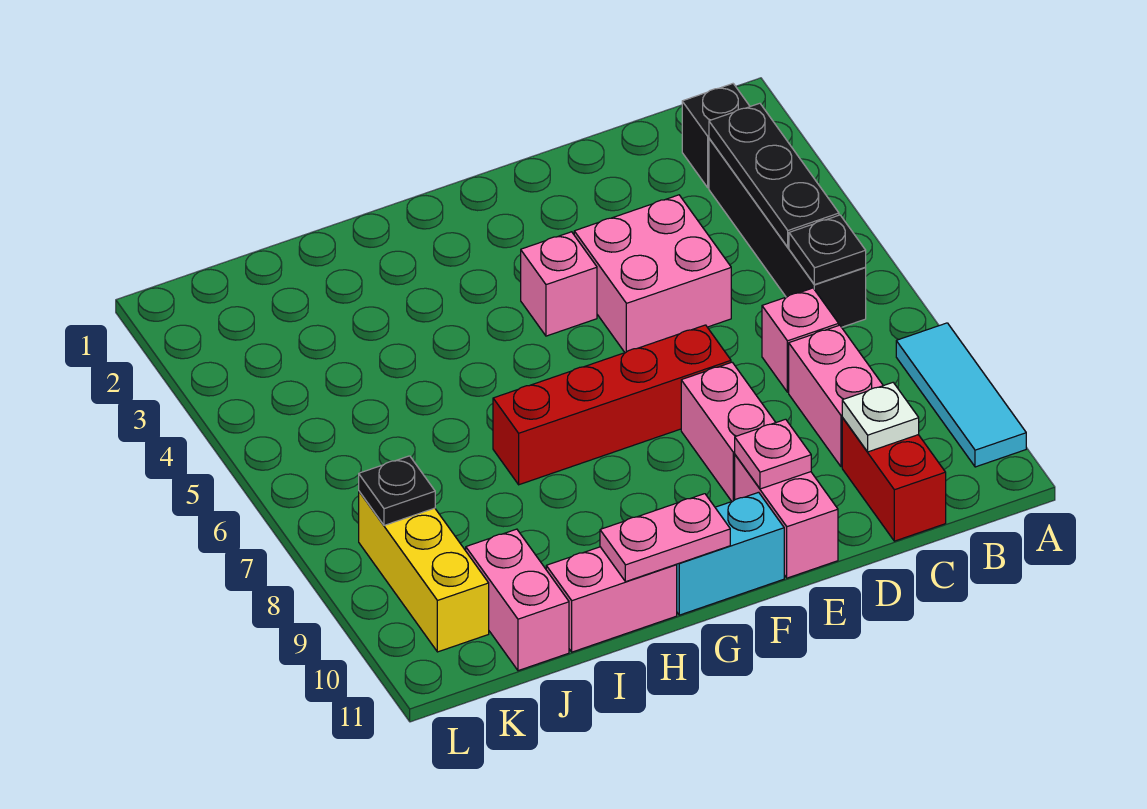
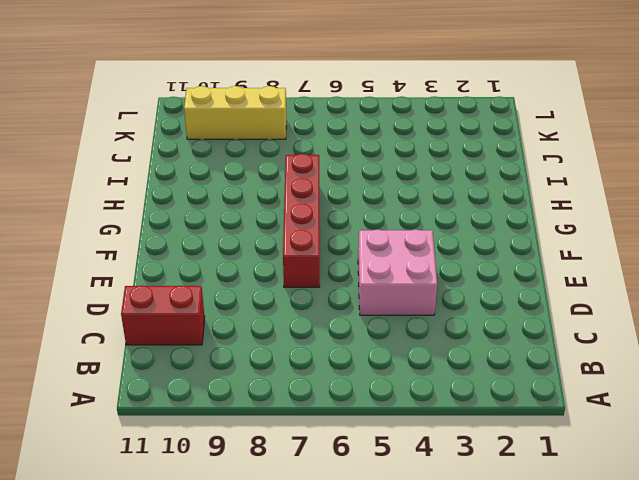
none -> cyan 1x3 tile [896,323,1026,467]
none -> black 1x1 brick [682,84,750,188]
none -> black 1x4 brick [709,138,866,327]

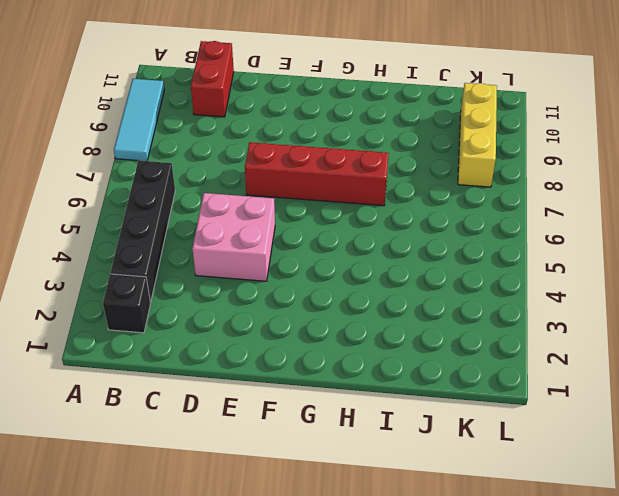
none -> pink 1x1 brick [762,288,839,392]
none -> pink 1x2 brick [789,325,883,467]
none -> pink 1x2 brick [681,362,776,501]

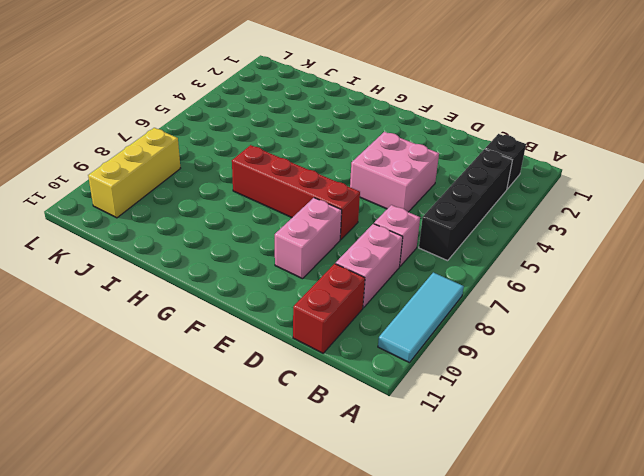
none -> pink 1x2 brick [735,455,838,578]
none -> pink 1x1 brick [521,232,597,336]
none -> cyan 1x2 brick [677,492,784,615]

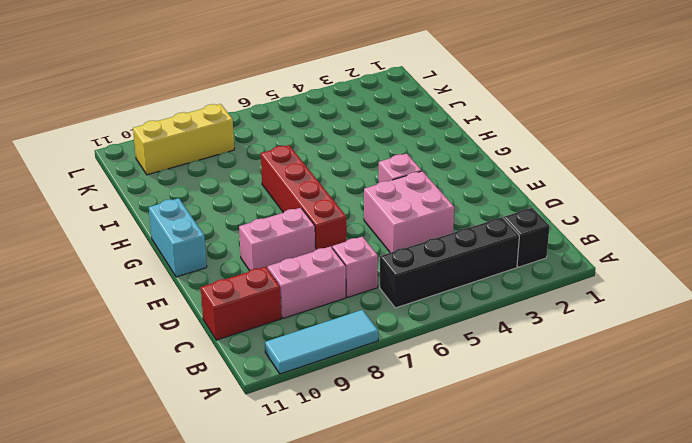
none -> pink 1x2 brick [735,455,838,578]
none -> pink 1x2 brick [546,547,677,652]
none -> pink 1x2 brick [466,529,569,671]

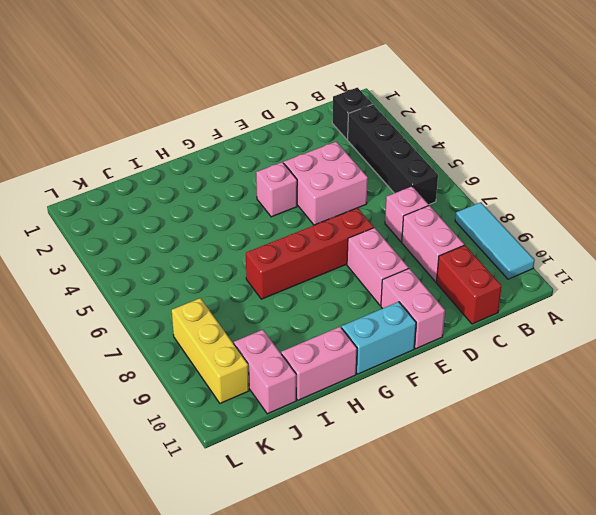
none -> black 1x3 plate [709,103,839,247]
none -> black 1x1 plate [789,215,866,285]
none -> white 1x1 plate [842,383,919,452]

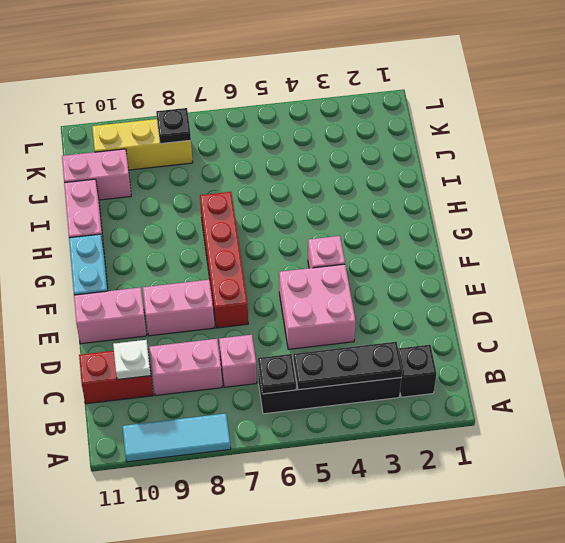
none -> pink 1x1 plate [735,419,811,489]
none -> pink 1x2 plate [600,494,730,582]

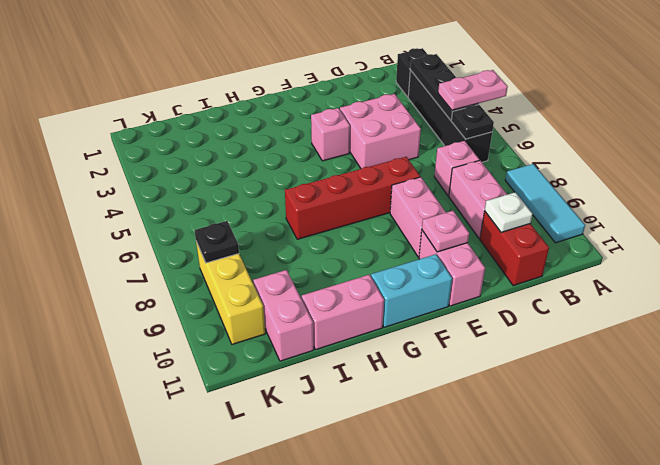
pink 1x2 plate [438,70,508,110] -> pink 1x2 plate moved to [600,494,730,582]

